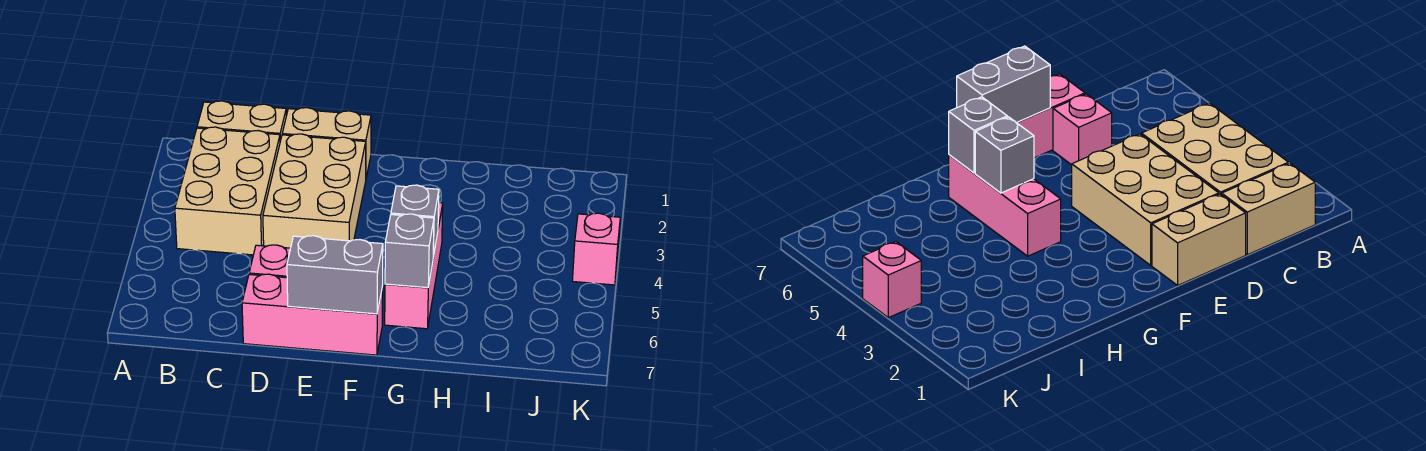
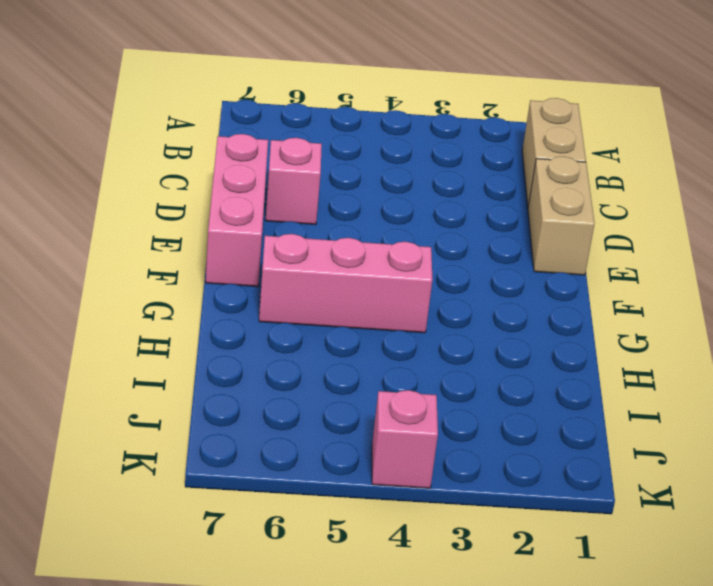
none -> tan 2x3 brick [175,127,280,255]
none -> tan 2x3 brick [263,134,366,248]

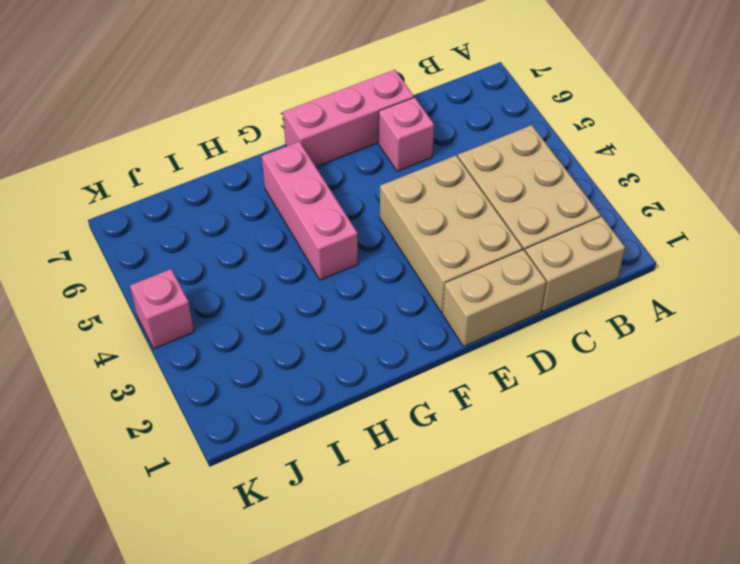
none -> grey 1x2 brick [287,236,383,314]
none -> grey 1x1 brick [391,185,439,257]

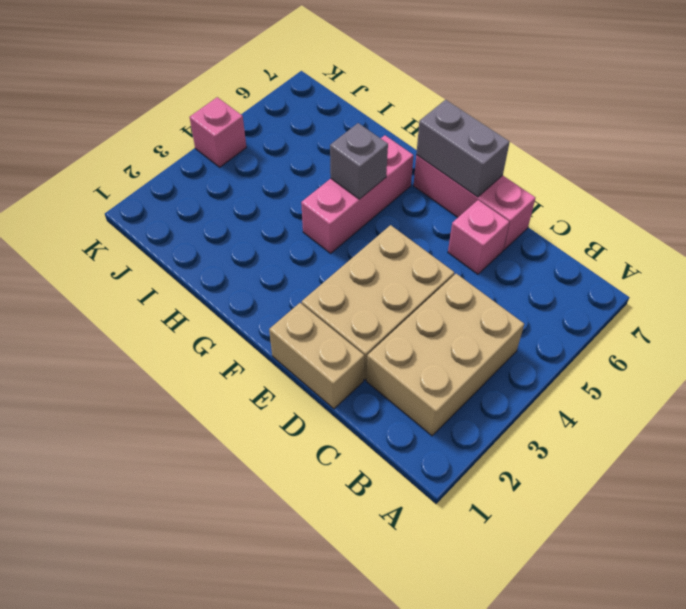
none -> tan 1x2 brick [197,101,286,141]
none -> grey 1x1 brick [385,214,434,288]

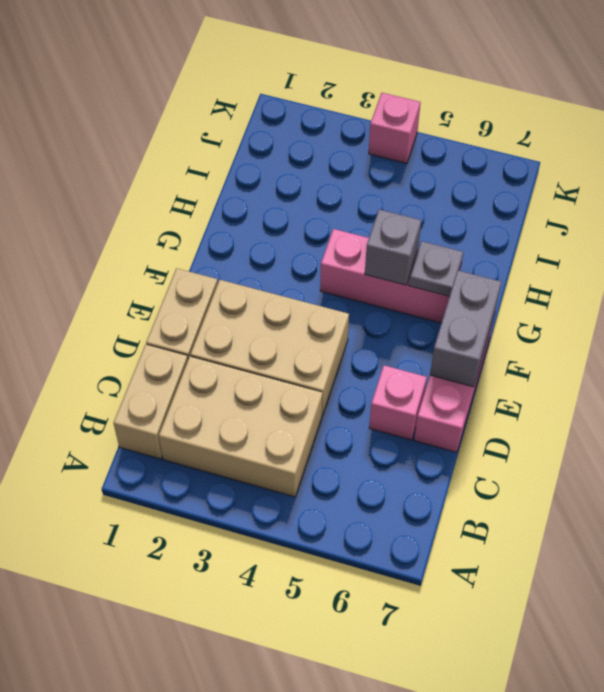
grey 1x1 plate [409,241,463,296] -> grey 1x1 brick [385,214,434,288]

